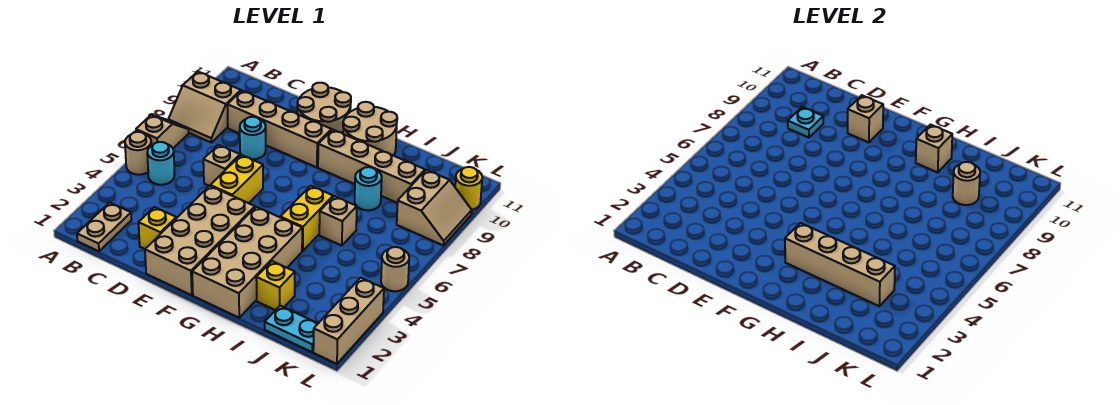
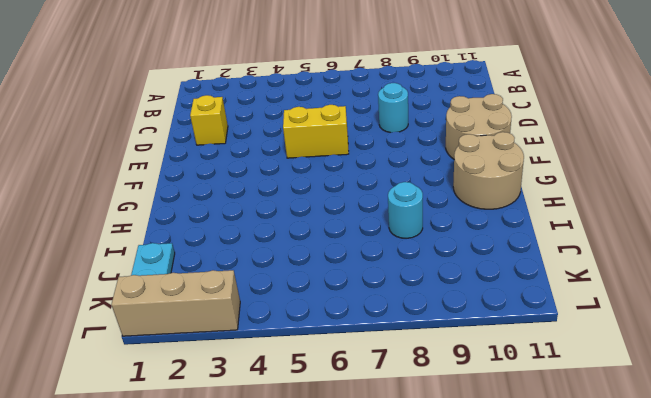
none -> tan 1x1 round brick [125,132,151,175]
none -> tan 1x2 slope [136,115,189,148]
none -> tan 2x2 slope [168,72,241,143]

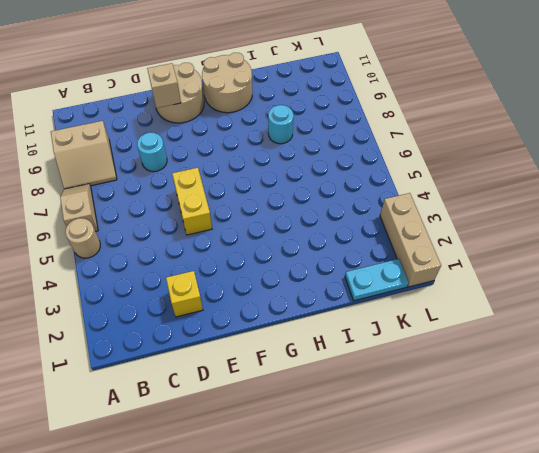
none -> tan 1x2 plate [77,202,131,251]
none -> cyan 1x1 round brick [147,142,175,185]
none -> tan 1x4 brick [227,91,331,167]

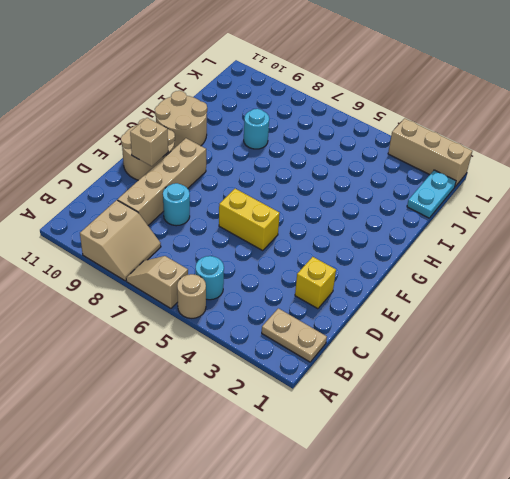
none -> tan 1x1 brick [203,145,240,186]
none -> tan 2x4 brick [145,186,255,295]
none -> tan 2x4 brick [192,207,302,318]

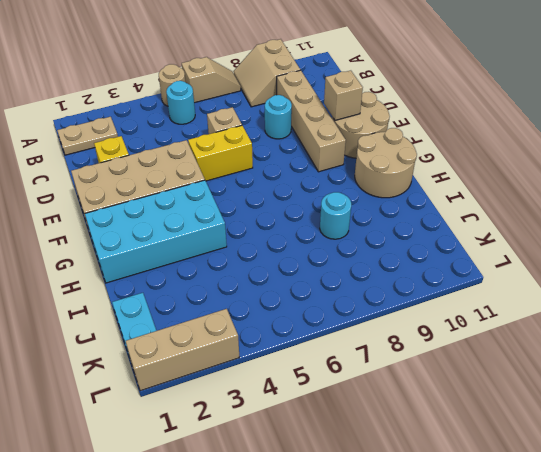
cyan 2x4 brick [85,180,227,283] -> tan 2x4 brick [192,207,302,318]
none -> tan 1x4 brick [318,130,425,203]
none -> yellow 1x2 brick [280,186,333,251]
none -> yellow 1x1 brick [256,261,295,310]

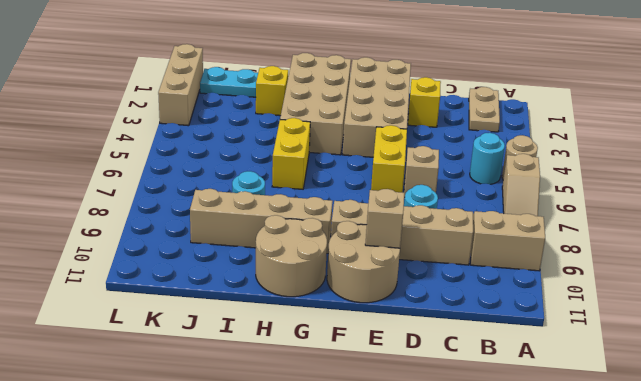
none -> tan 1x1 brick [319,196,357,246]
none -> tan 2x2 slope [397,170,472,245]
none -> tan 1x1 round brick [381,247,409,291]

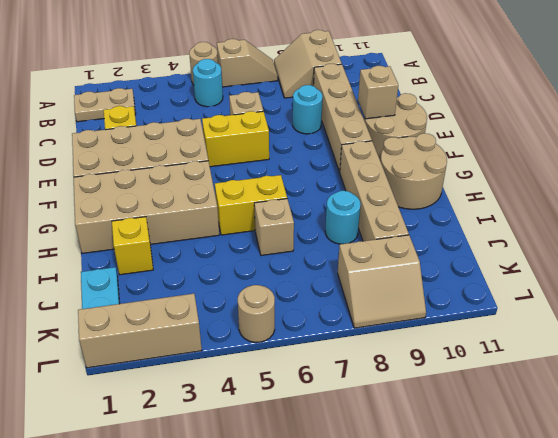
none -> yellow 1x1 round brick [455,167,482,210]
none -> cyan 1x1 plate [788,107,823,138]
none -> tan 1x4 brick [785,223,895,306]

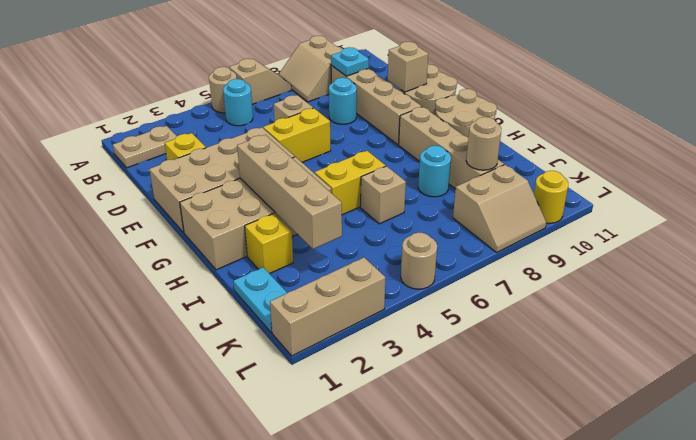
none -> tan 1x1 brick [916,125,952,172]

